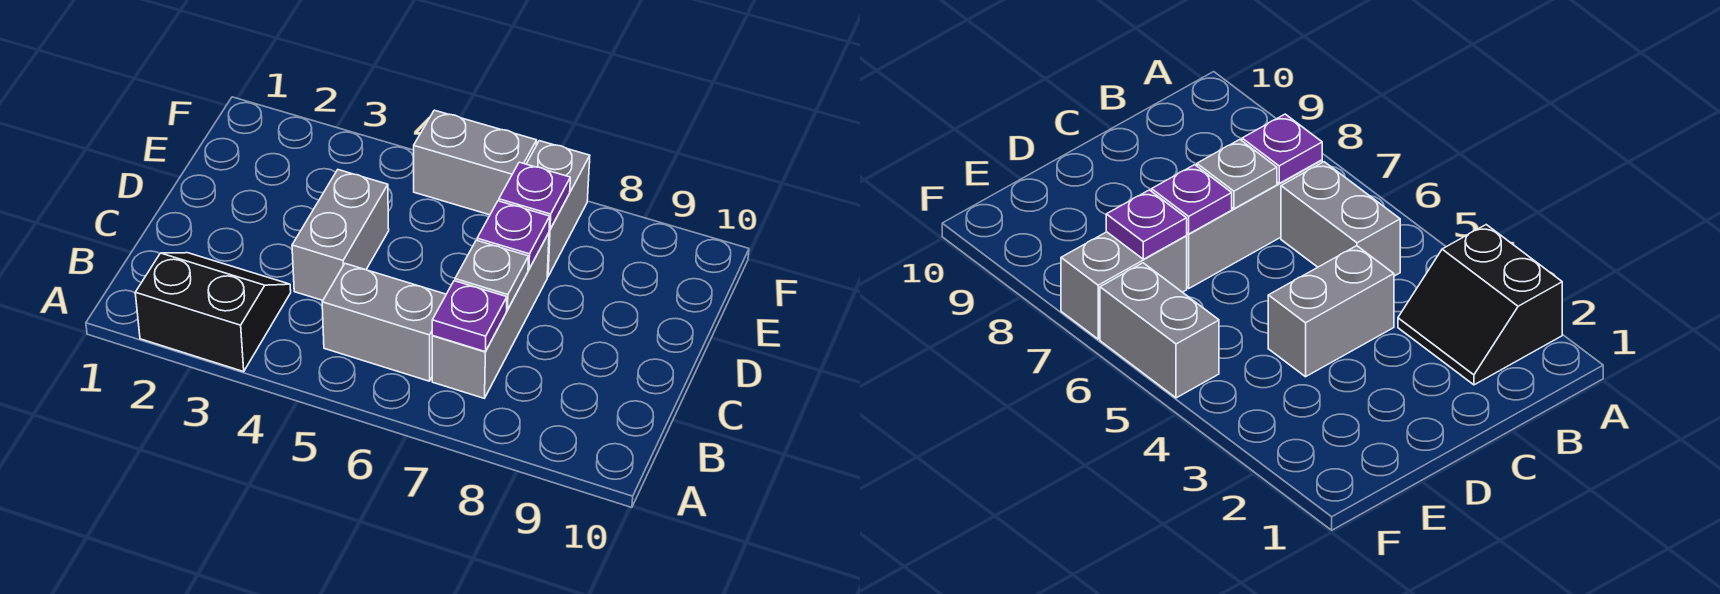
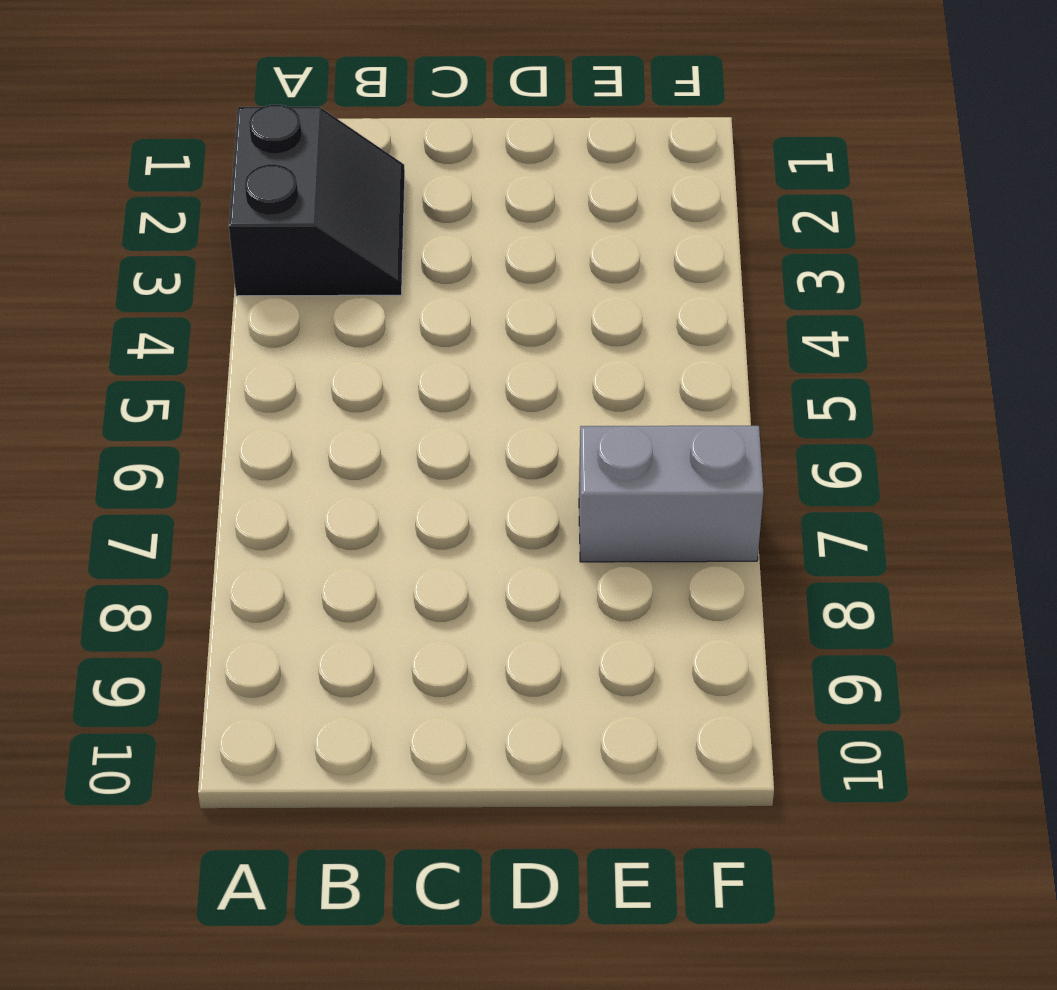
none -> grey 1x2 brick [322,264,446,381]
none -> grey 1x3 brick [432,233,549,398]

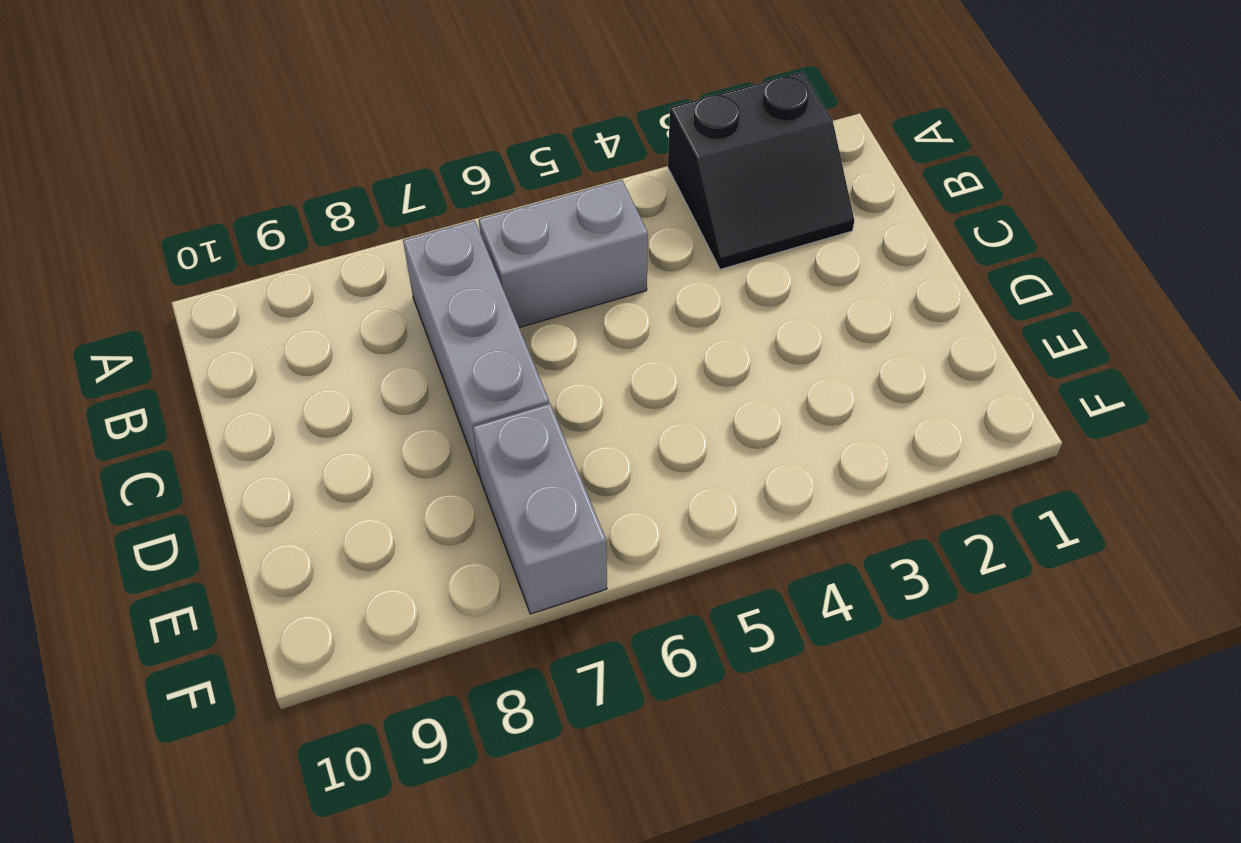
none -> grey 1x2 brick [292,170,389,300]
none -> grey 1x2 brick [414,110,537,215]

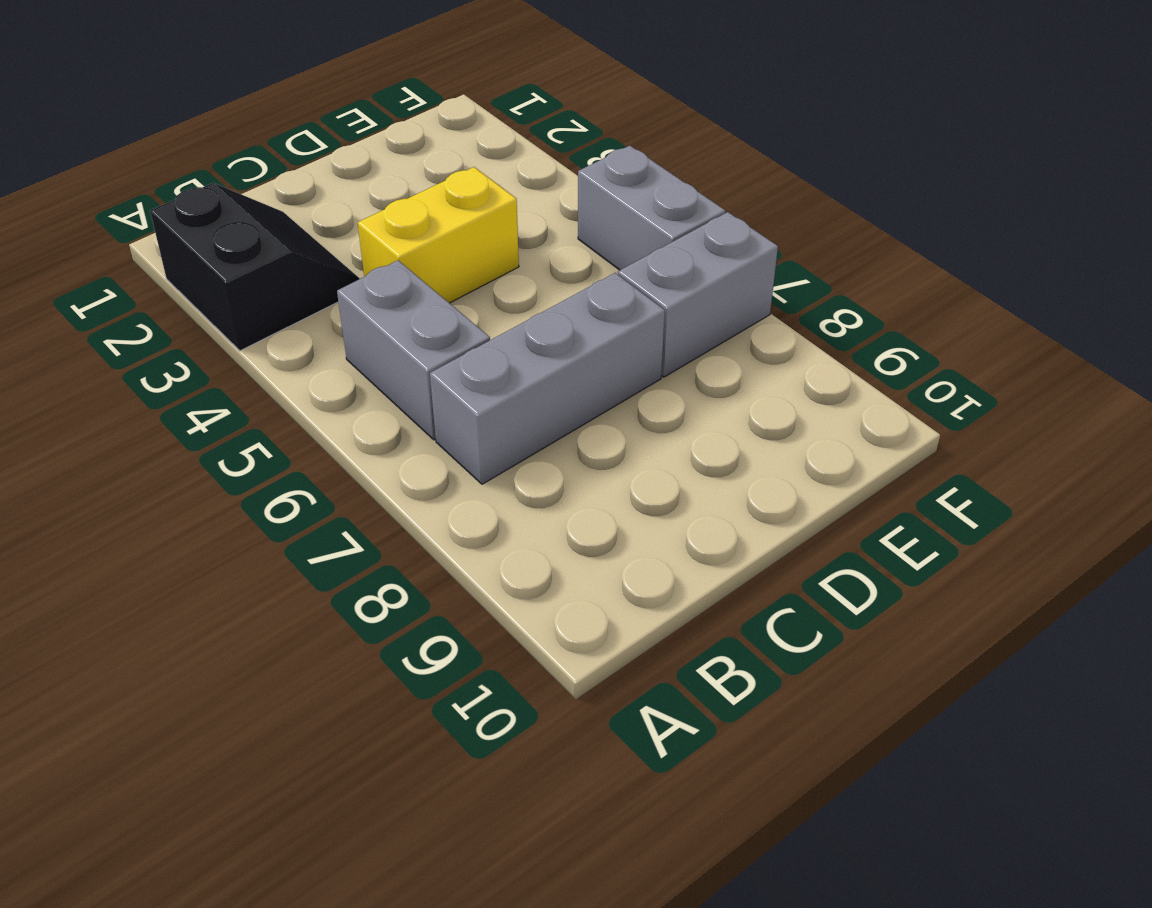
yellow 1x2 brick [358,167,519,303] -> grey 1x2 brick [292,170,389,300]
none -> purple 1x1 plate [432,281,507,352]
none -> grey 1x1 plate [455,240,529,310]

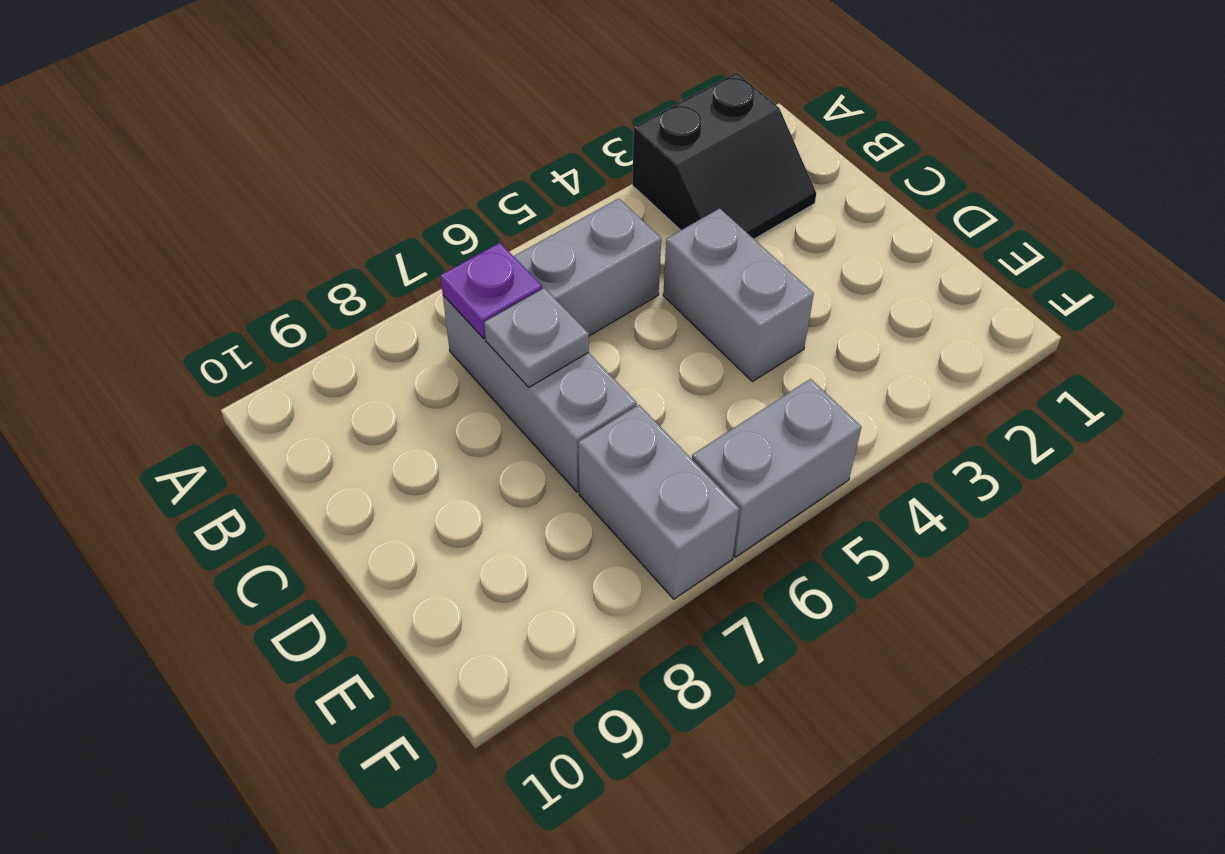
none -> purple 1x1 plate [477,201,550,269]
none -> purple 1x1 plate [499,162,570,230]

